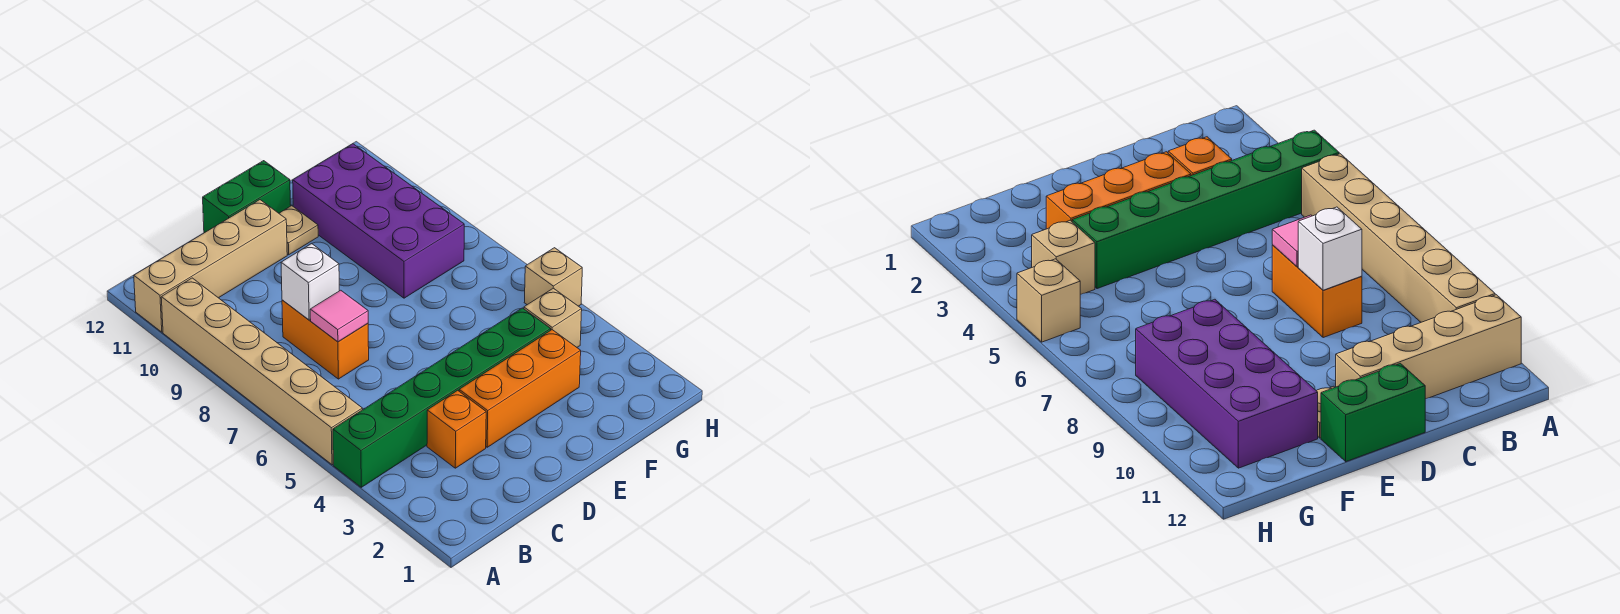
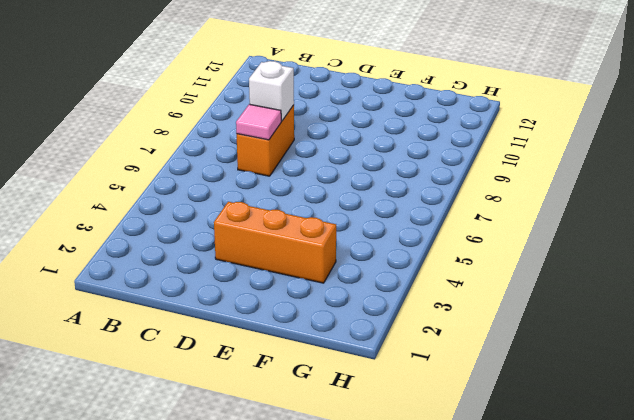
none -> green 1x6 brick [333,308,551,487]
none -> tan 1x6 brick [161,278,362,465]
none -> tan 1x4 brick [134,200,287,332]

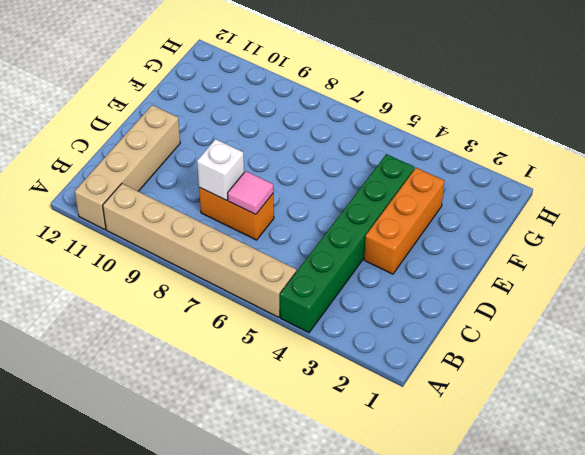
none -> orange 1x1 brick [427,390,486,468]
none -> green 1x2 brick [203,161,291,233]
none -> tan 1x1 plate [279,206,318,255]

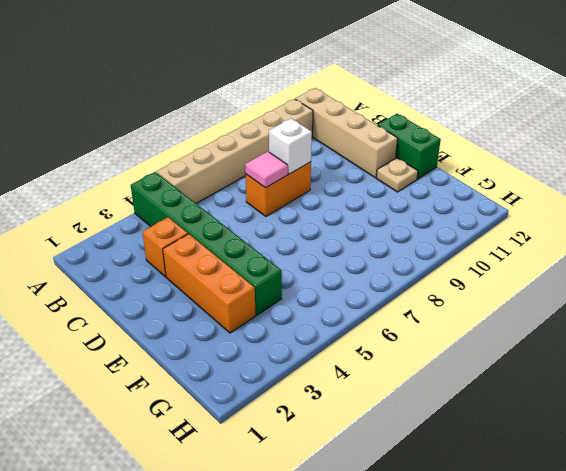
none -> purple 2x4 brick [293,144,464,298]
none -> tan 1x1 brick [524,288,582,347]
none -> tan 1x1 brick [524,248,582,306]

